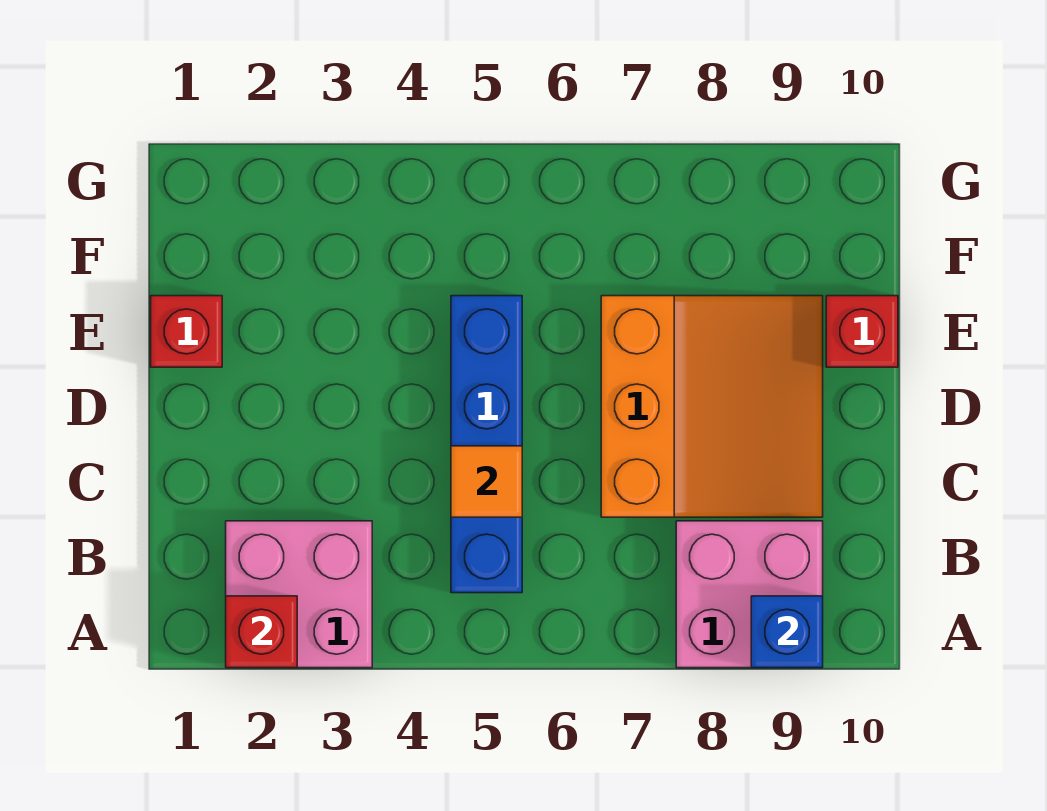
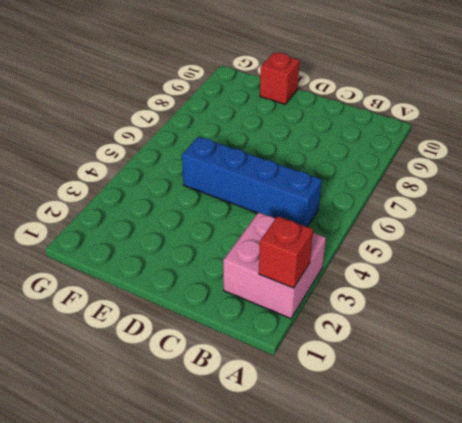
none -> pink 2x2 brick [676,521,823,668]
none -> orange 3x3 slope [601,296,823,517]

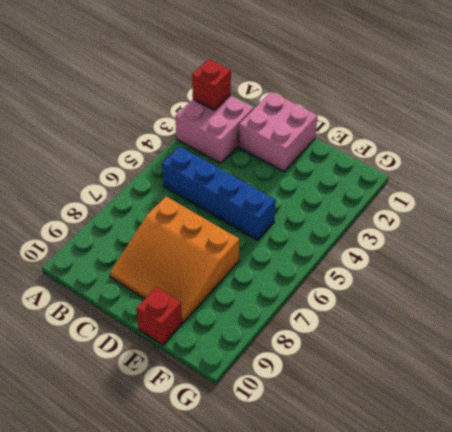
pink 2x2 brick [239,92,317,171] -> pink 2x2 brick moved to [676,521,823,668]
none -> red 1x1 brick [151,296,222,367]
none -> blue 1x1 brick [751,596,823,668]

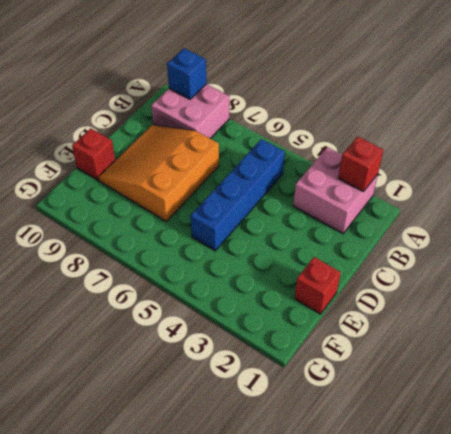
none -> orange 1x1 tile [451,446,522,517]

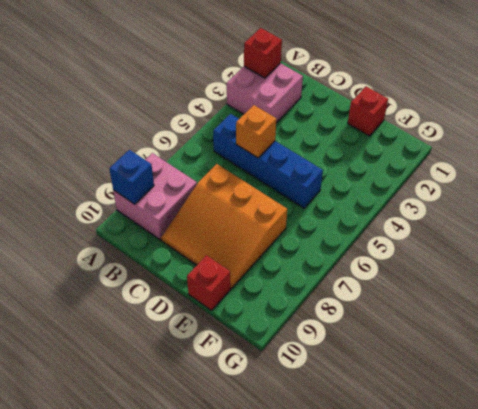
orange 1x1 brick [236,105,276,158] -> orange 1x1 tile [451,446,522,517]

